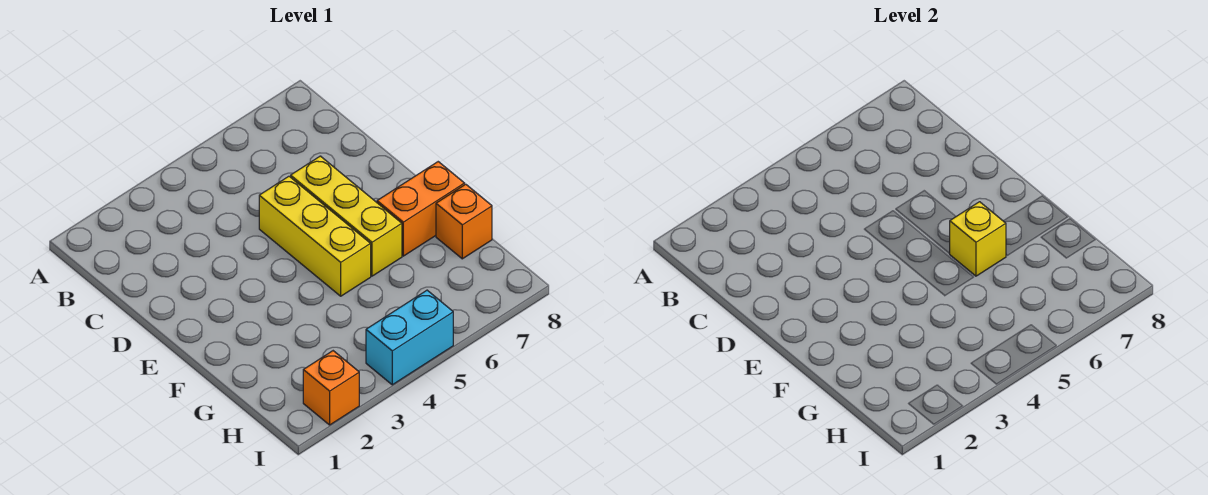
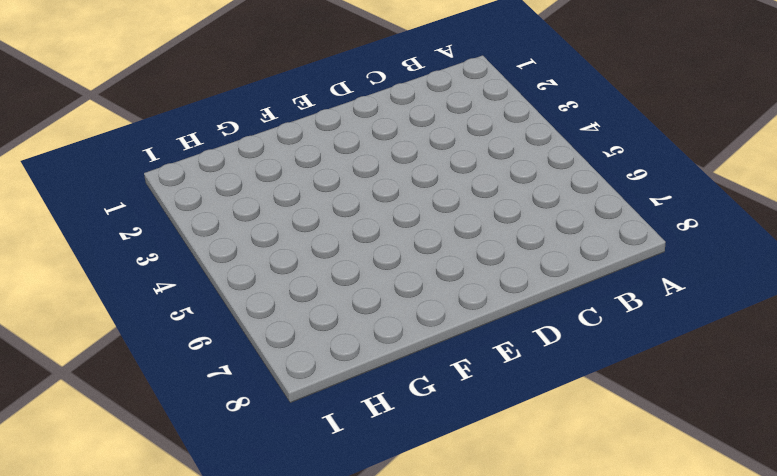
none -> yellow 1x3 brick [259,176,371,296]
none -> yellow 1x3 brick [291,156,402,276]

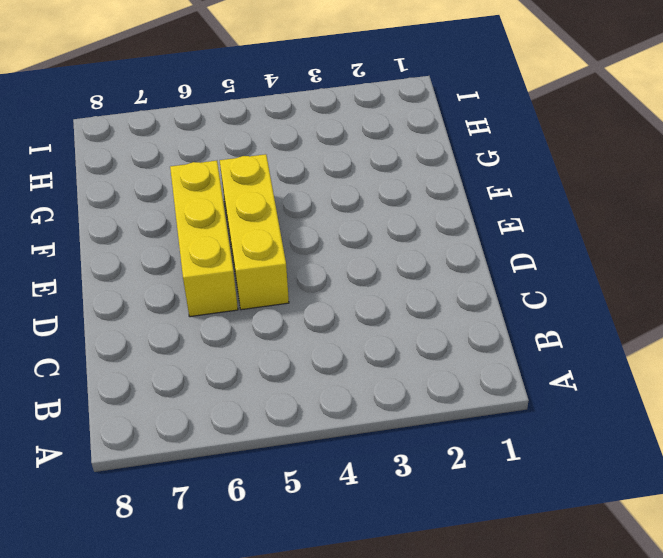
none -> orange 1x2 brick [377,162,465,256]
none -> orange 1x1 brick [436,184,492,259]

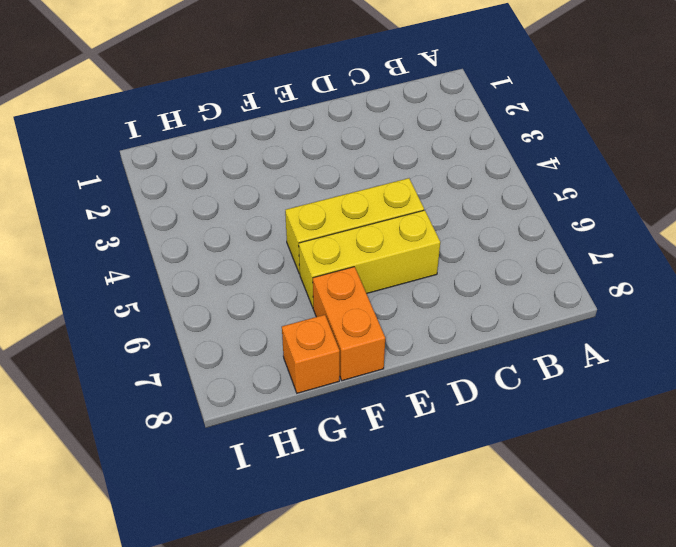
none -> orange 1x1 brick [303,351,359,425]
none -> cyan 1x2 brick [366,290,453,385]

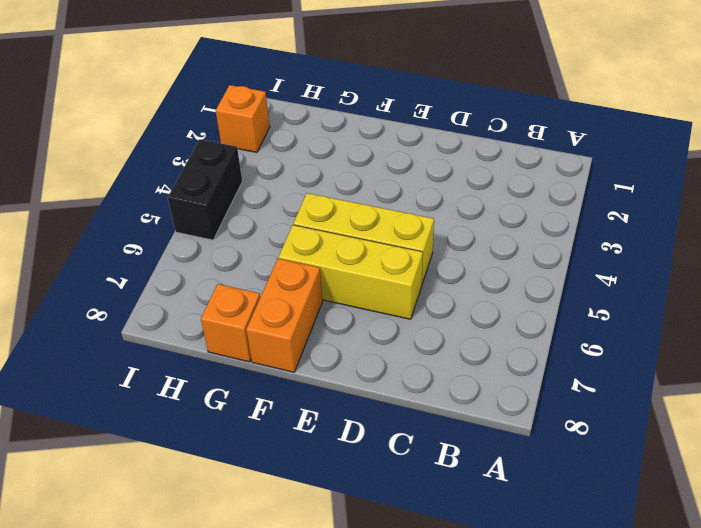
black 1x2 brick [168,139,242,240] -> cyan 1x2 brick [366,290,453,385]
none -> yellow 1x1 brick [949,202,1006,276]

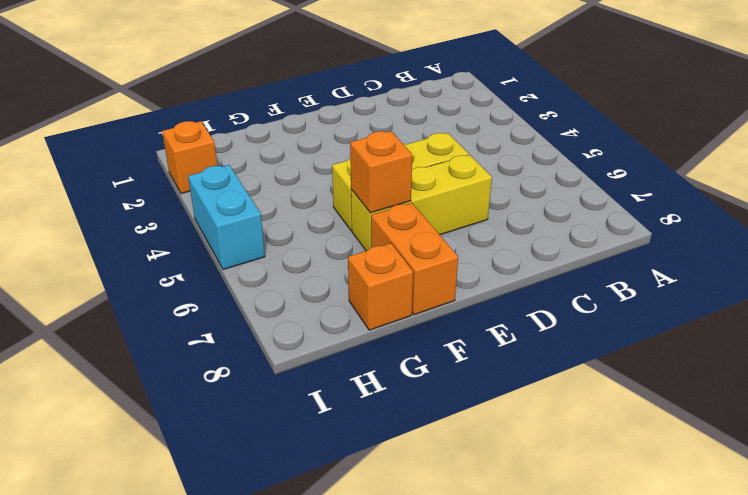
orange 1x1 brick [350,131,412,213] -> yellow 1x1 brick [949,202,1006,276]

